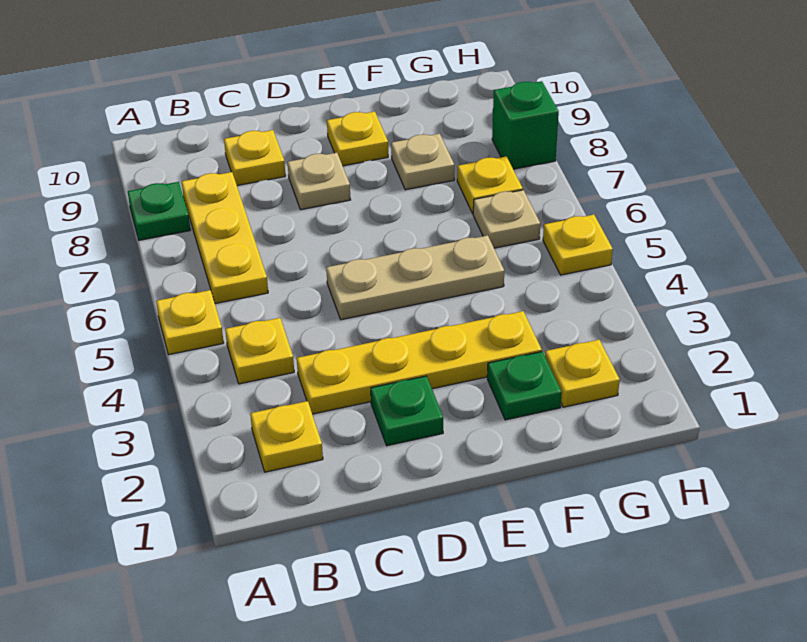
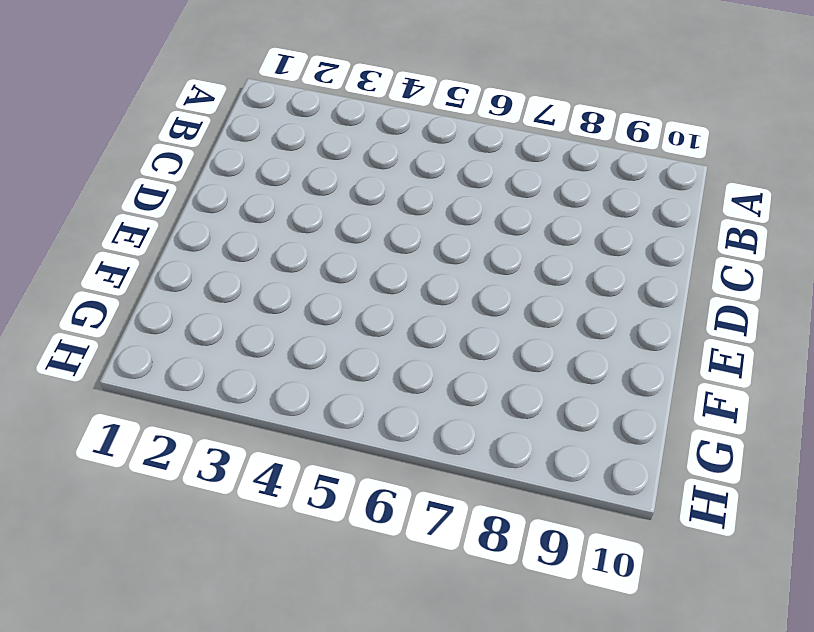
none -> yellow 1x1 plate [156,290,224,355]
none -> green 1x1 plate [128,182,190,240]
none -> yellow 1x1 plate [250,401,323,472]

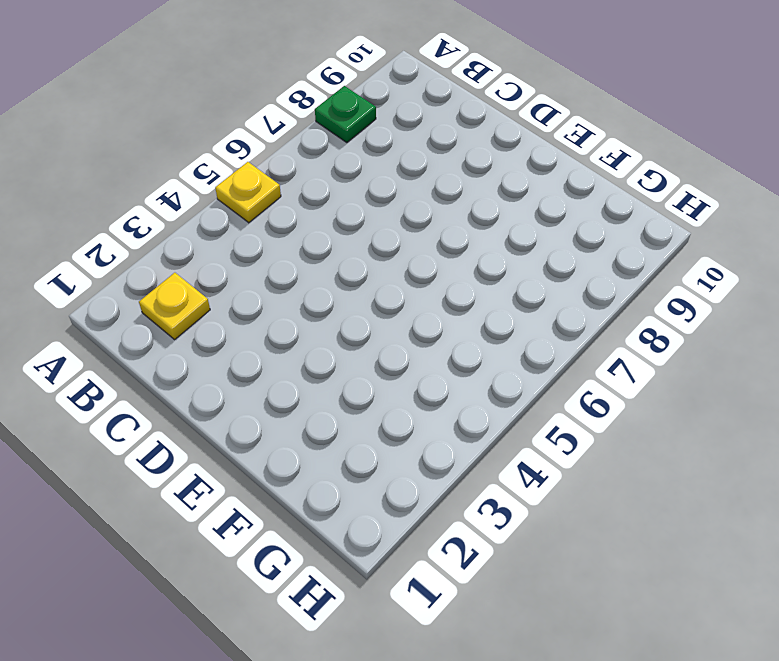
none -> yellow 1x1 plate [225,318,294,384]
none -> yellow 1x3 plate [182,172,268,304]
none -> yellow 1x4 plate [297,311,542,414]

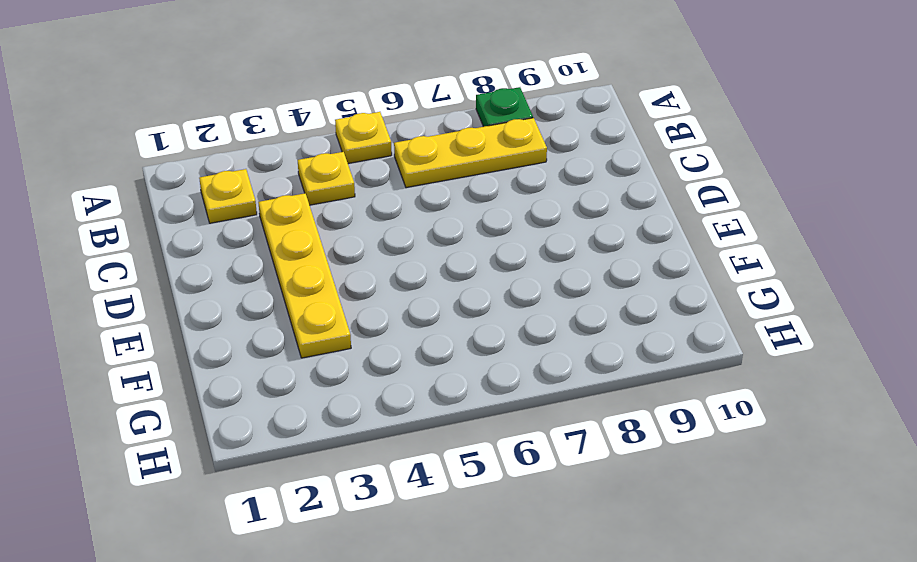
none -> yellow 1x1 plate [224,130,286,186]
none -> green 1x1 plate [371,376,443,446]
none -> tan 1x3 plate [326,235,504,320]

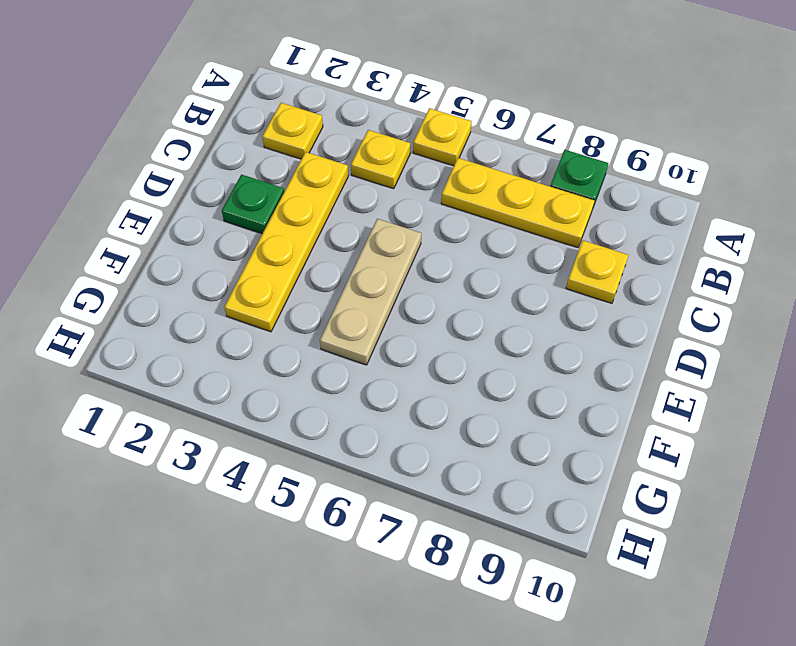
none -> tan 1x1 plate [288,153,351,210]
none -> yellow 1x1 plate [327,111,388,166]
none -> green 1x1 plate [487,352,562,420]

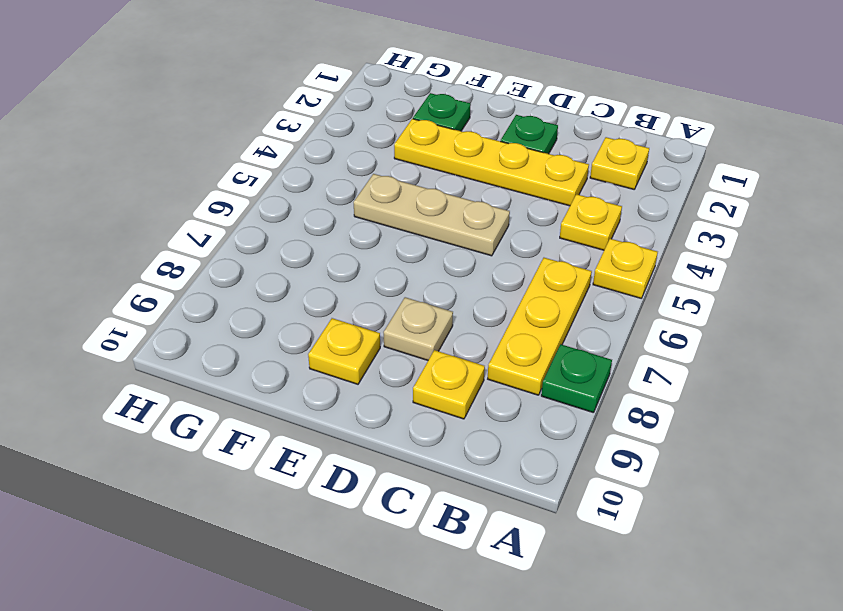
none -> tan 1x1 plate [391,134,454,190]
none -> yellow 1x1 plate [545,340,620,407]
none -> tan 1x1 plate [473,190,540,248]

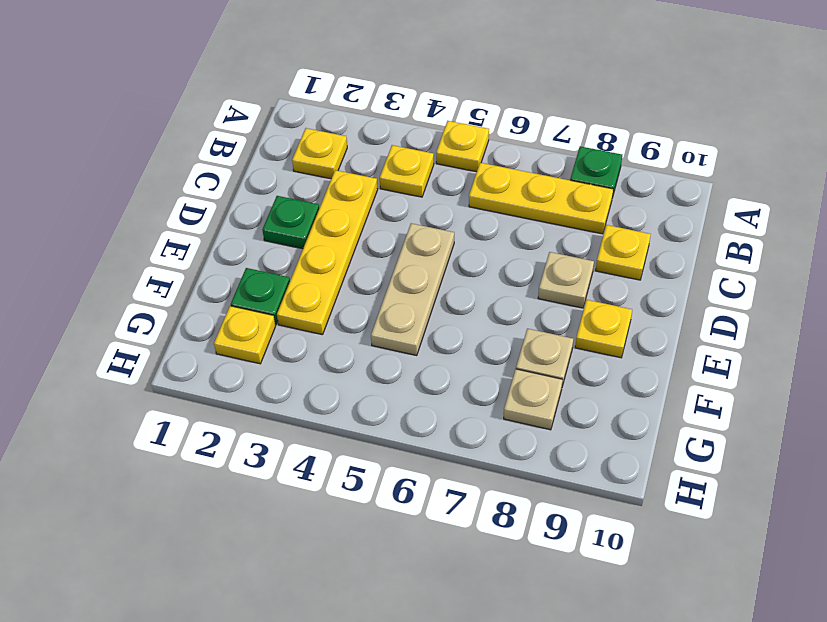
tan 1x1 plate [504,369,563,430] -> tan 1x1 plate moved to [473,190,540,248]
none -> yellow 1x1 plate [457,157,523,214]
none -> yellow 1x1 plate [543,215,613,275]
none -> green 1x1 brick [492,81,559,169]

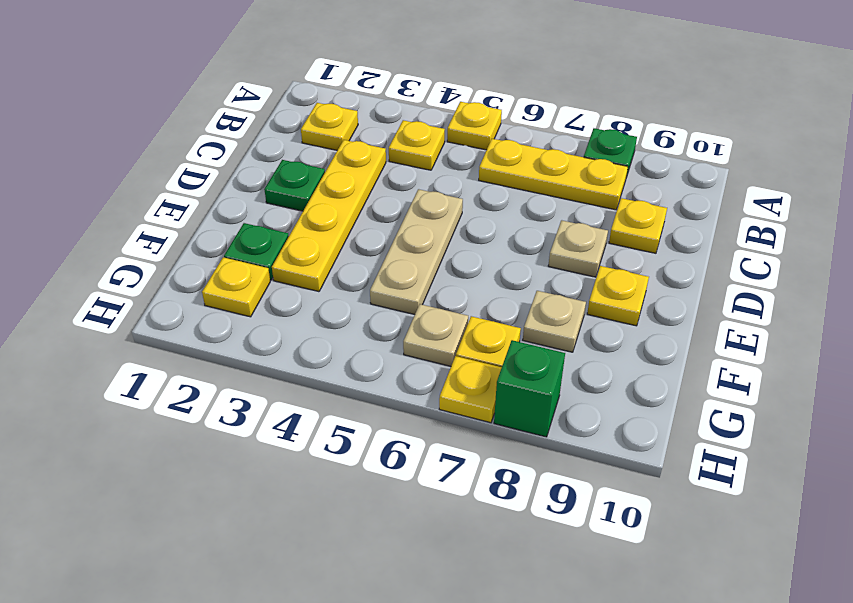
yellow 1x1 plate [439,356,502,423] -> yellow 1x1 plate moved to [543,215,613,275]

